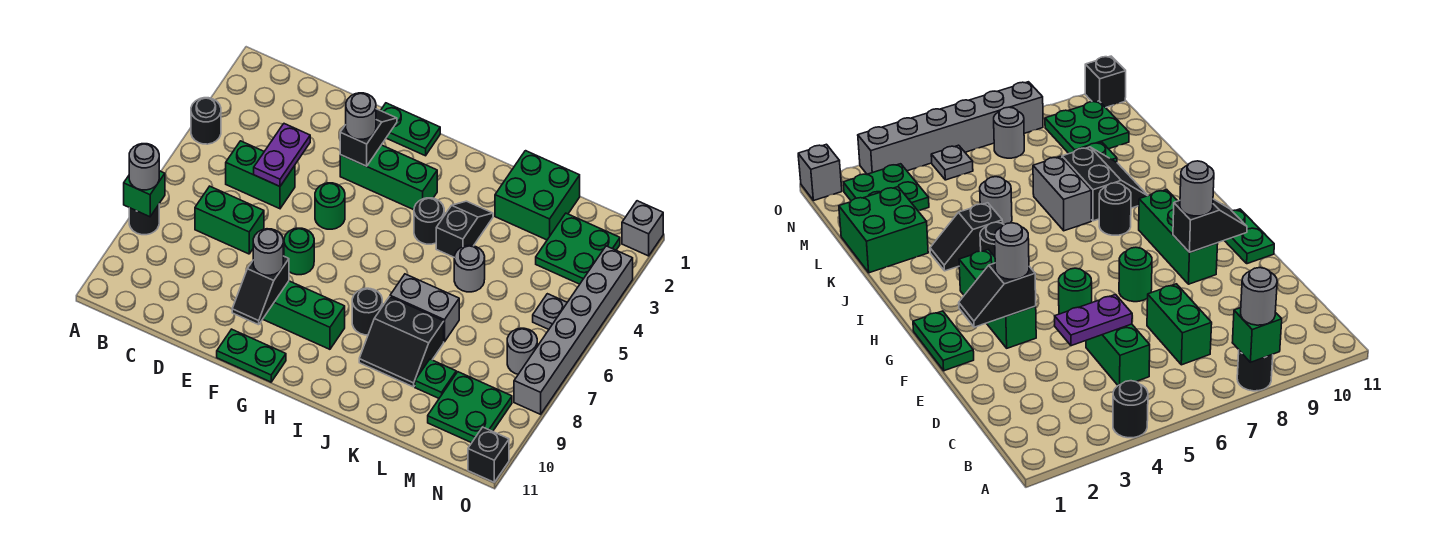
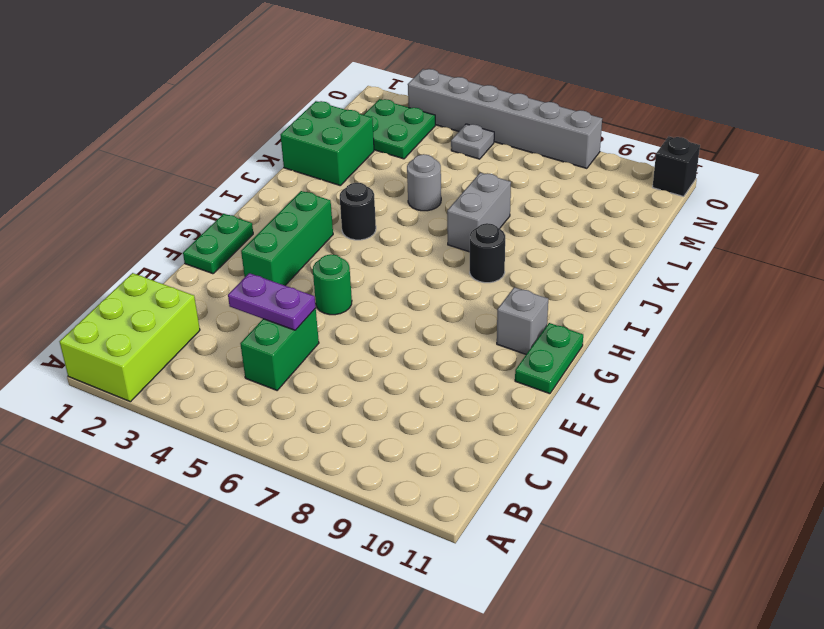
lime 2x3 brick [60,273,200,402] -> none
grey 1x1 brick [497,287,548,354] -> grey 1x1 brick moved to [622,201,663,256]
none -> black 1x1 round brick [191,98,221,144]
none -> black 1x1 round brick [129,205,159,235]
none -> green 1x2 brick [195,186,264,254]
none -> green 1x1 round brick [284,228,314,275]

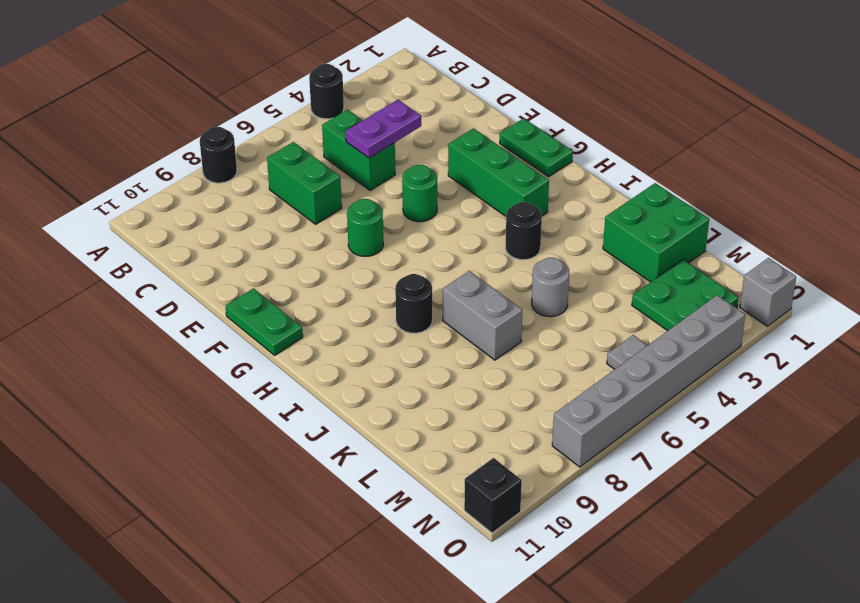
none -> green 1x3 brick [263,281,345,349]
none -> black 1x2 slope [436,201,493,257]
none -> black 2x2 slope [359,297,444,387]
none -> green 1x1 plate [415,359,456,398]

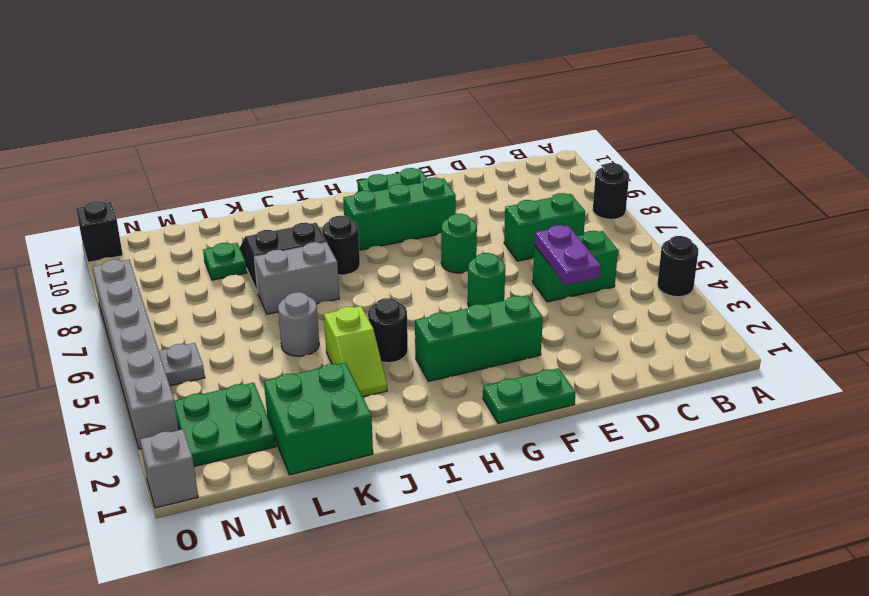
lime 1x2 slope [324,306,387,397] -> black 1x2 slope [436,201,493,257]
none -> green 2x2 plate [428,372,512,443]
none -> grey 1x1 round brick [507,328,537,374]
none -> green 1x1 brick [124,171,165,217]
none -> black 1x2 slope [340,109,397,166]

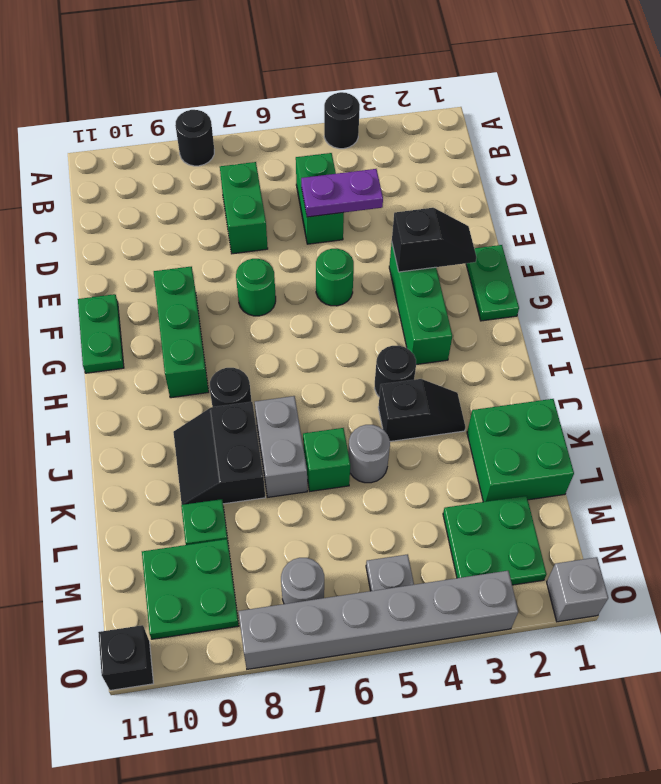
green 1x1 brick [303,428,350,491] -> green 1x1 brick moved to [124,171,165,217]
none -> black 1x2 slope [232,256,289,325]
none -> grey 1x1 round brick [129,144,159,190]
none -> grey 1x1 round brick [346,93,376,139]
none -> grey 1x1 round brick [253,229,283,275]

